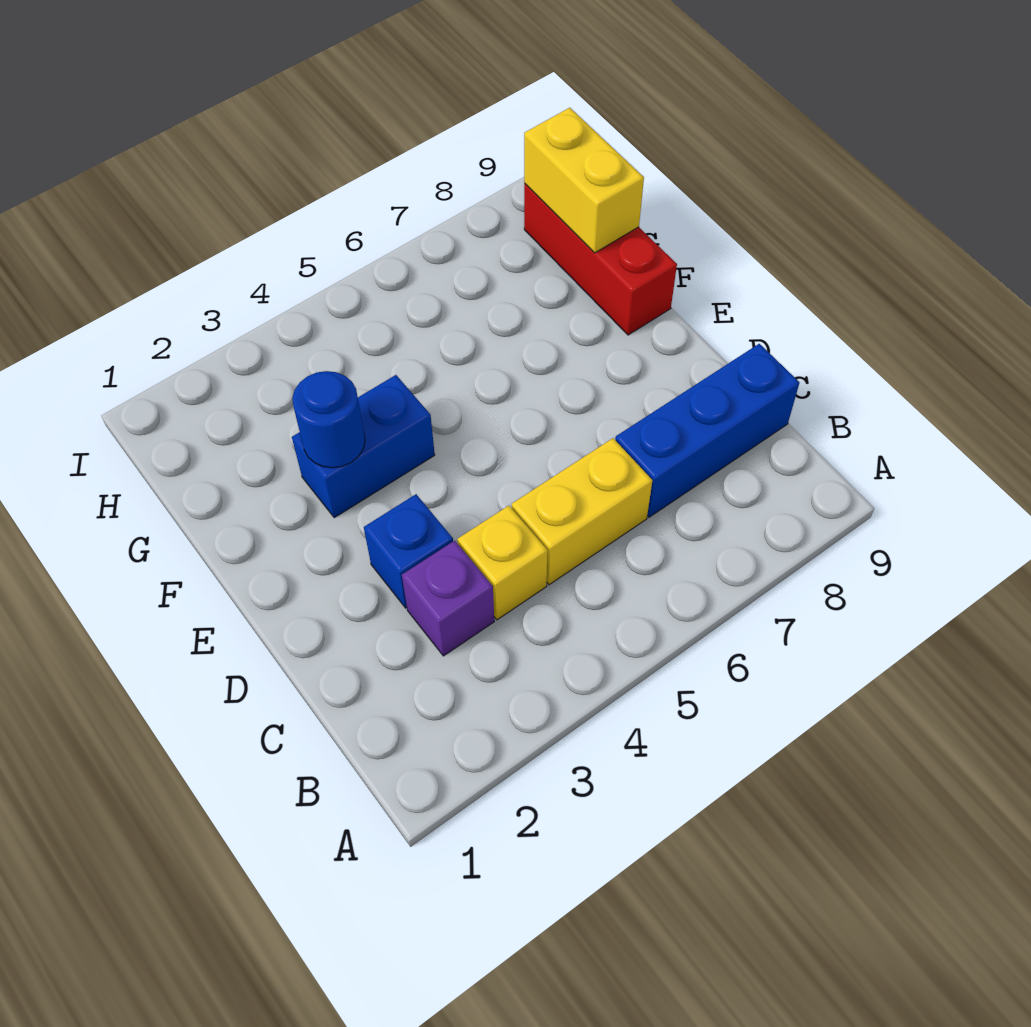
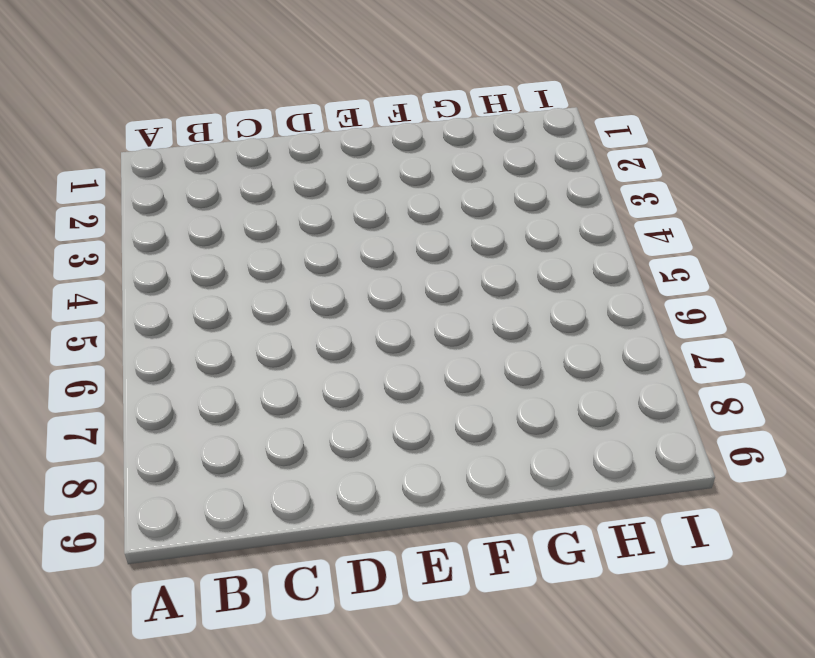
none -> purple 1x1 brick [402,541,494,656]
none -> yellow 1x1 brick [457,506,548,620]

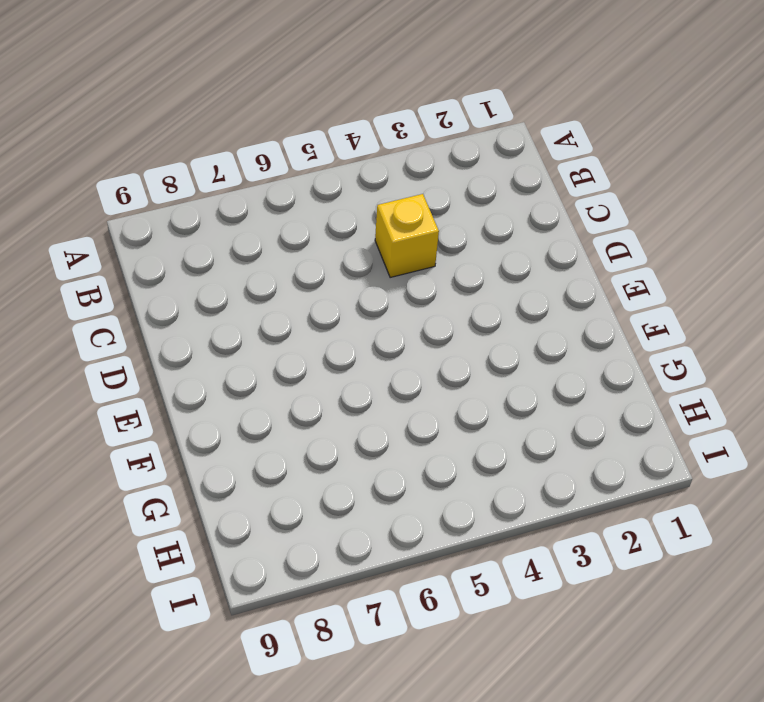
none -> purple 1x1 brick [402,541,494,656]
none -> yellow 1x2 brick [512,438,652,585]

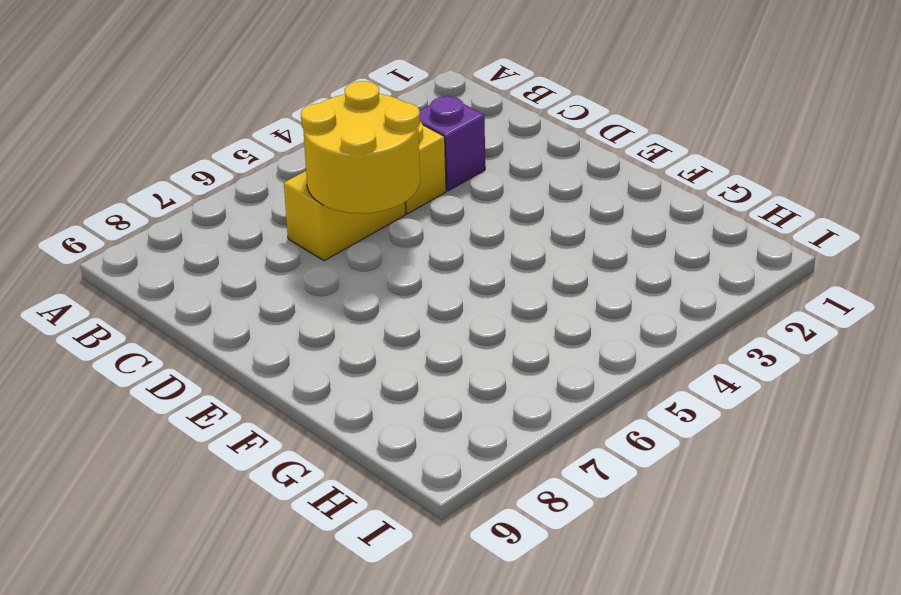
yellow 2x2 round brick [301,81,420,213] -> none
none -> blue 1x3 brick [615,344,799,517]
none -> blue 1x1 brick [364,494,453,608]

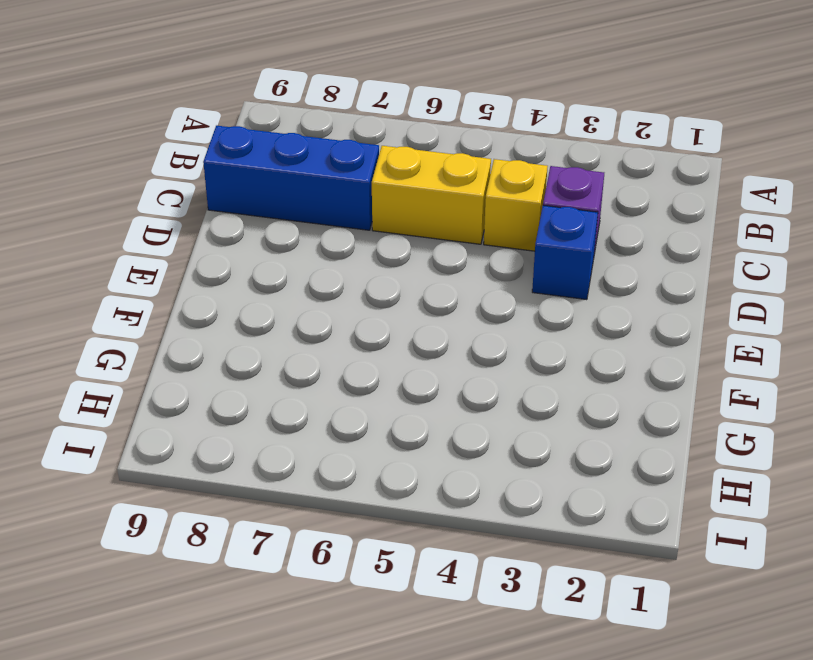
none -> blue 1x2 brick [292,375,435,518]
none -> red 1x3 brick [524,184,677,335]

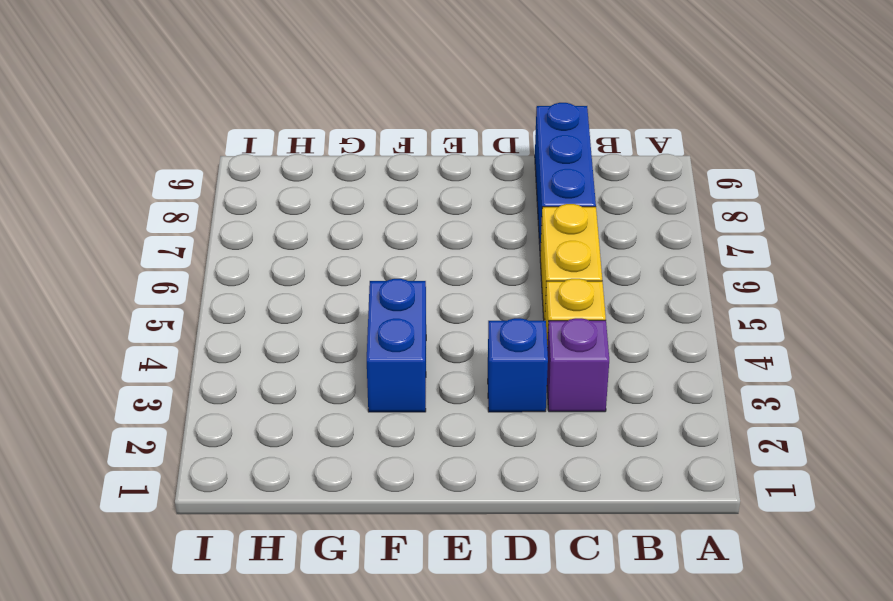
none -> red 1x3 brick [524,184,677,335]
none -> blue 1x1 round brick [292,371,365,468]

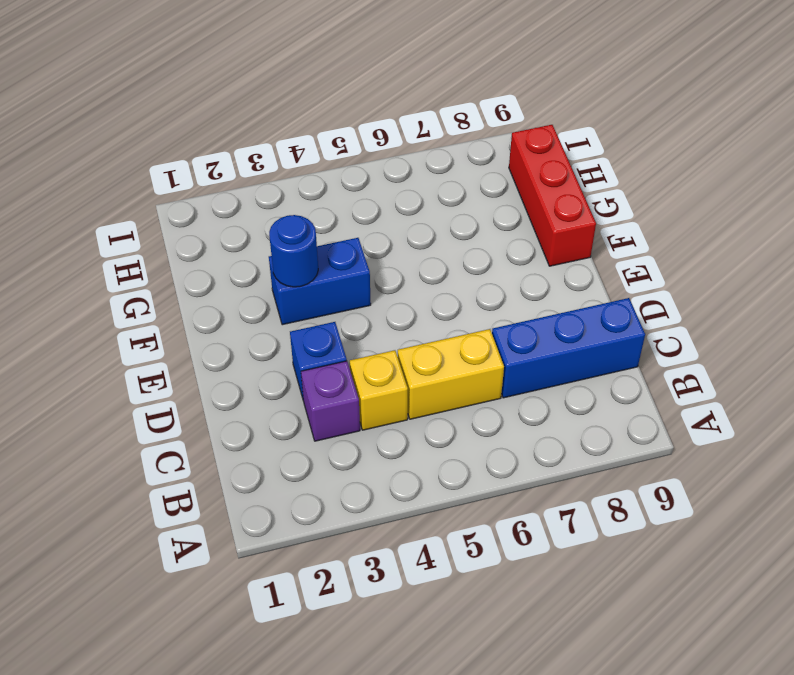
none -> yellow 1x2 brick [524,108,644,253]

